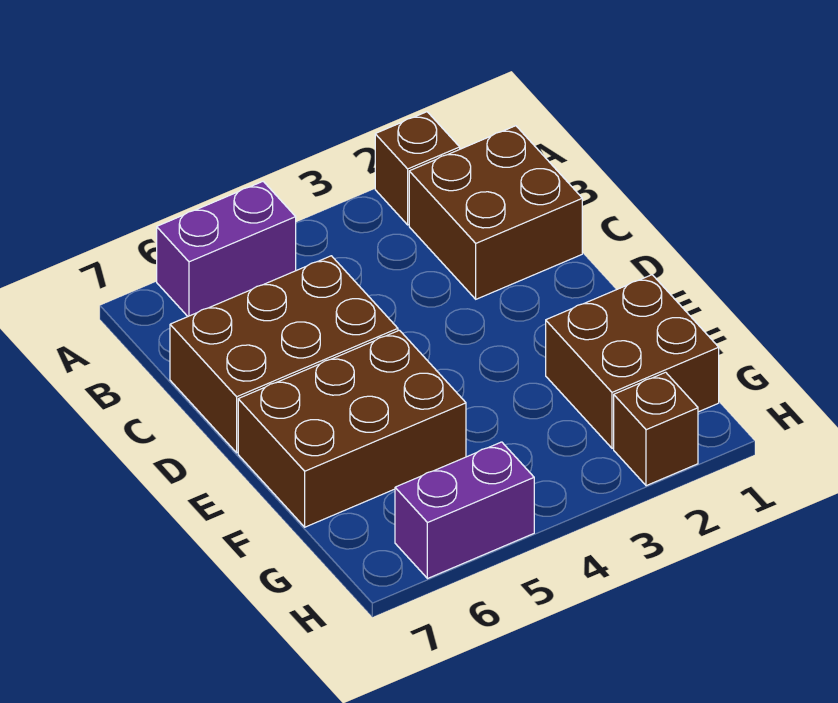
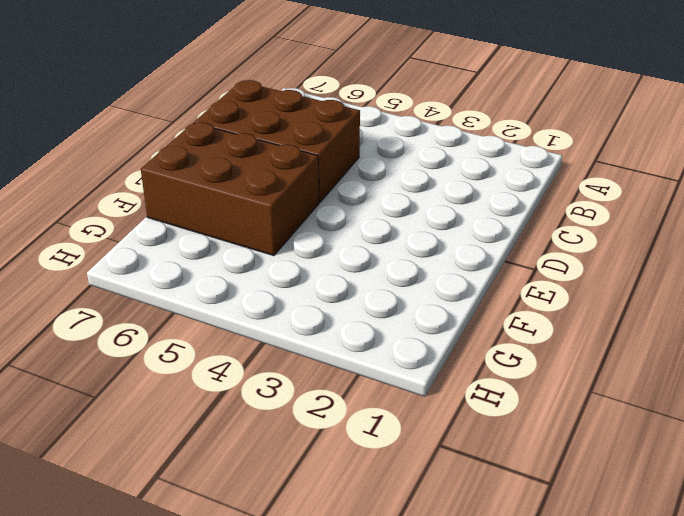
none -> brown 1x1 brick [375,112,460,225]
none -> purple 1x2 brick [157,181,296,316]

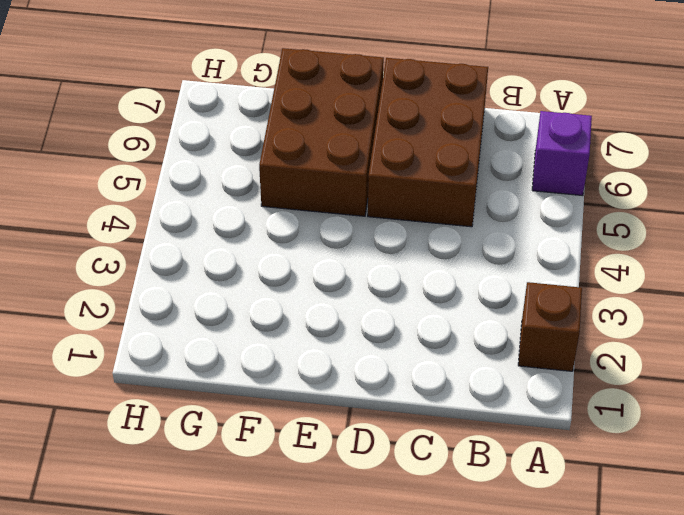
purple 1x1 brick [532,111,592,196] -> purple 1x2 brick [157,181,296,316]
none -> brown 2x2 brick [409,126,582,299]
none -> brown 2x2 brick [546,275,719,448]

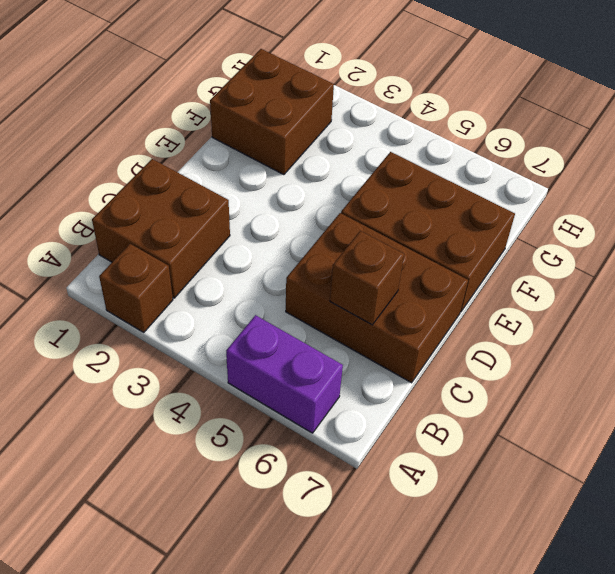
brown 1x1 brick [330,231,404,325] -> brown 1x1 brick moved to [614,372,698,486]
none -> purple 1x2 brick [395,442,534,579]

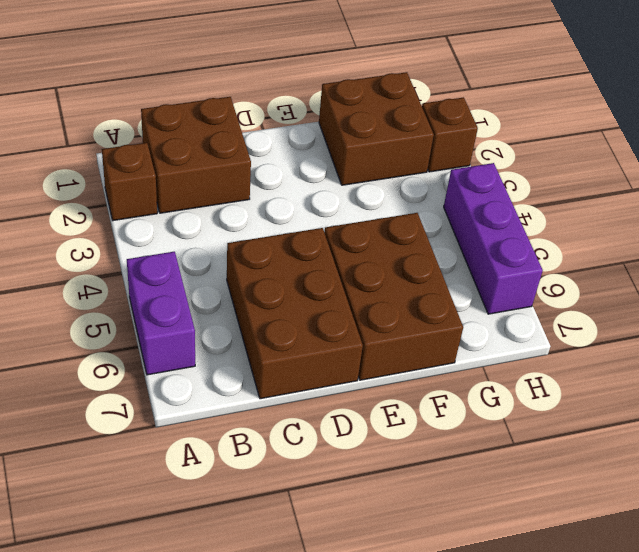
purple 1x3 brick [444,163,543,314] -> purple 1x2 brick [395,442,534,579]

